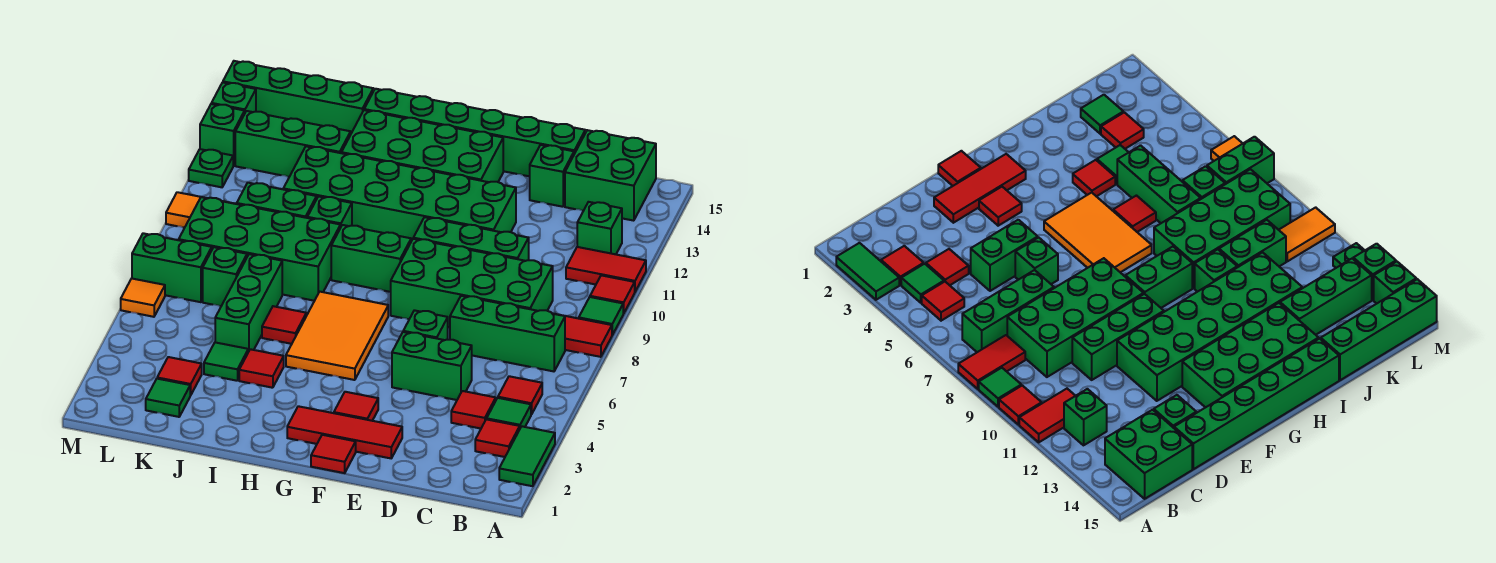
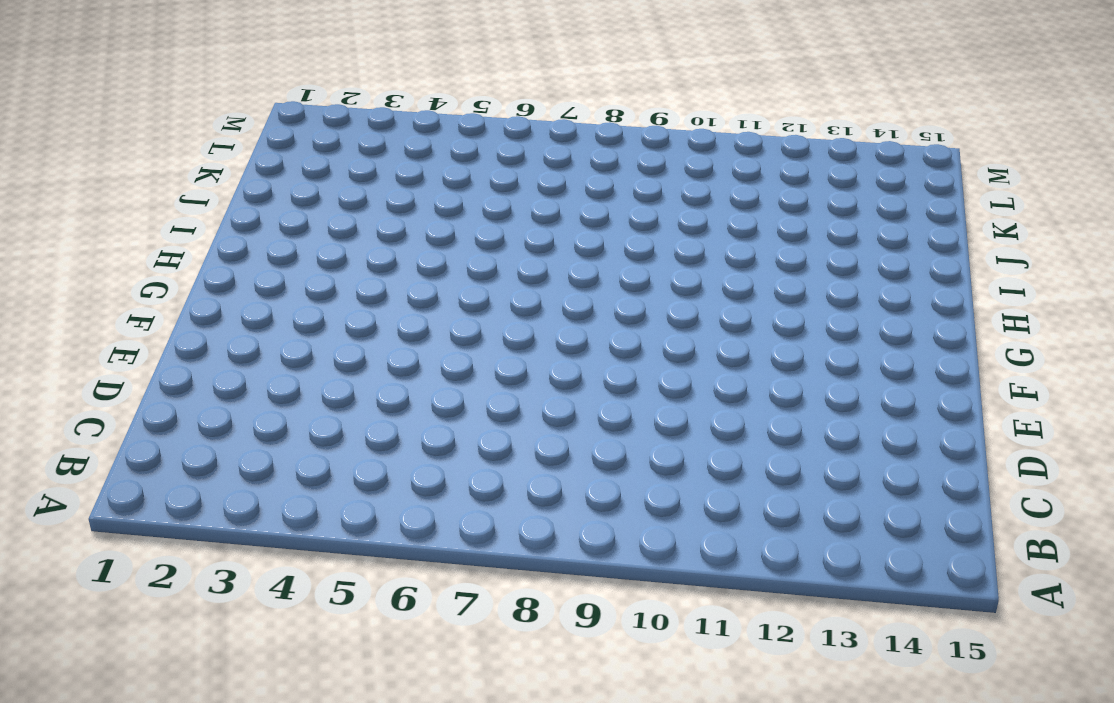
none -> green 1x2 tile [499,426,555,486]
none -> red 1x2 tile [557,314,612,357]
none -> green 1x1 tile [579,297,624,335]
none -> red 1x1 tile [590,275,635,313]

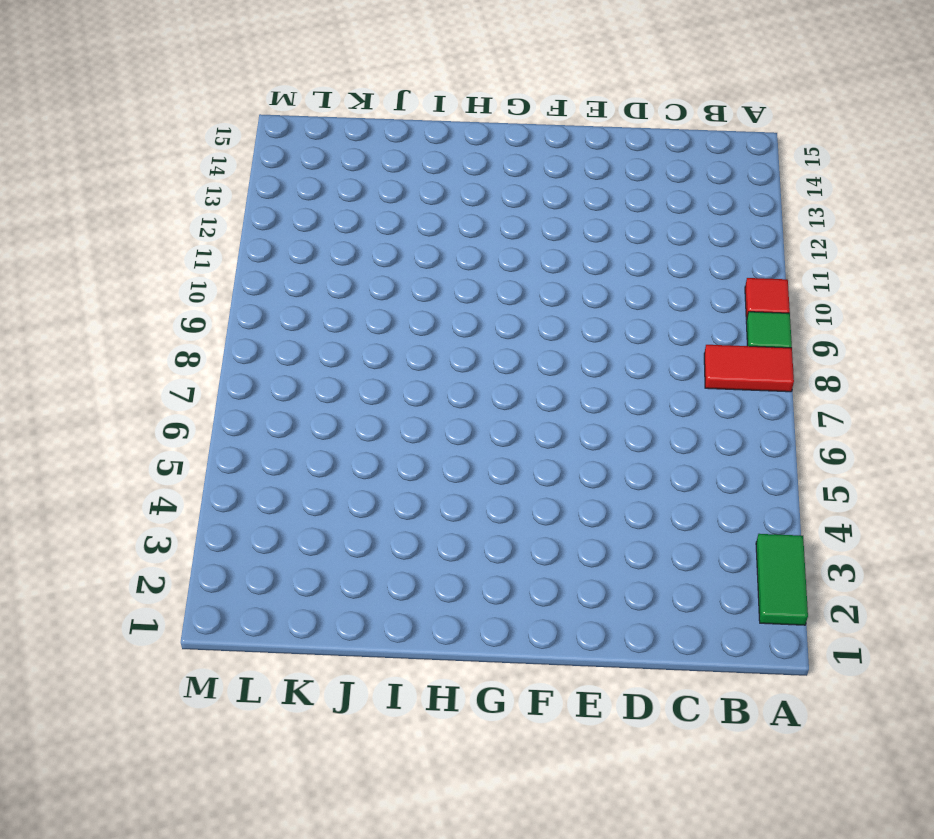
none -> red 1x2 tile [566,247,646,292]
none -> red 1x1 tile [475,419,520,457]
none -> green 1x1 tile [487,398,531,428]
none -> red 1x1 tile [498,376,542,415]

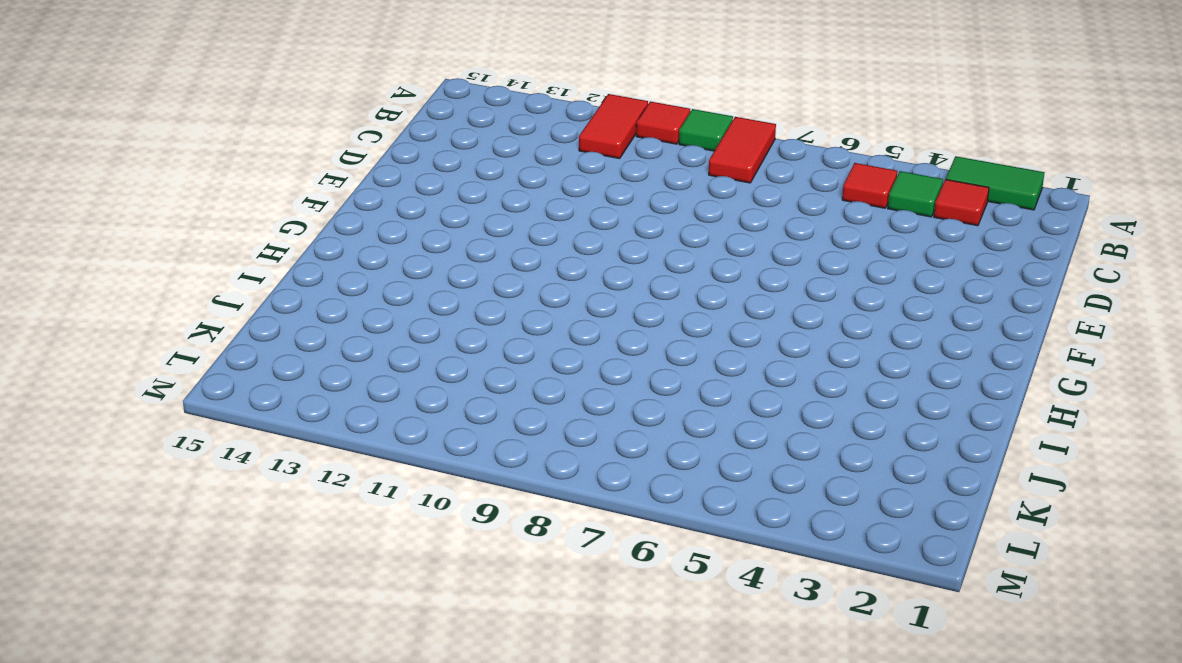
none -> green 1x3 brick [450,296,565,371]
none -> green 1x1 brick [577,202,622,254]
none -> green 2x2 brick [565,130,656,221]
none -> red 1x1 tile [451,391,496,429]

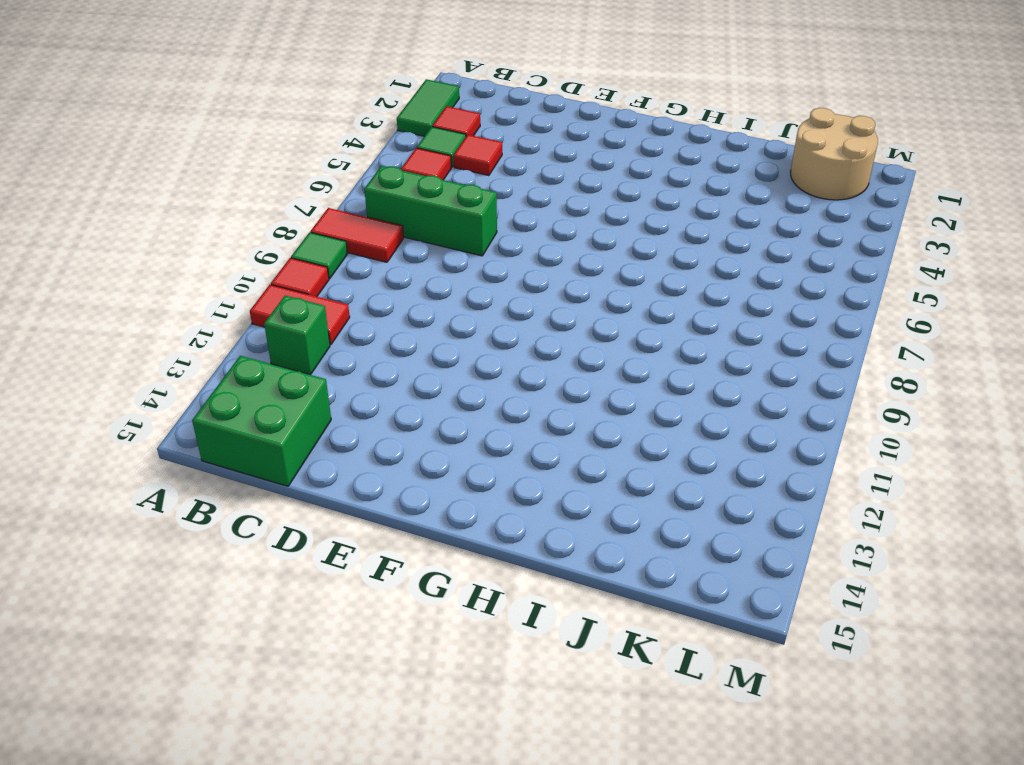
tan 2x2 round brick [790,108,878,200] -> green 1x1 tile [146,379,190,417]
none -> green 2x4 brick [391,239,553,327]
none -> green 1x2 brick [392,332,472,400]
none -> green 1x3 brick [413,217,529,261]
none -> green 1x1 brick [530,145,574,207]

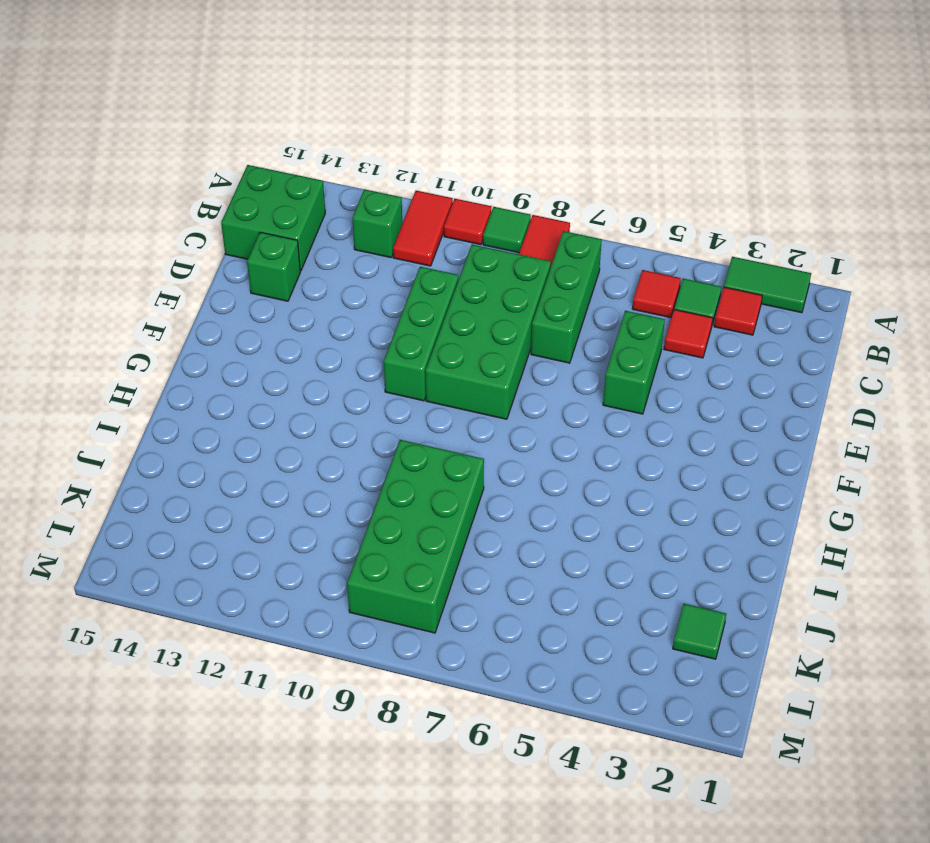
none -> green 1x6 brick [364,89,585,176]
none -> red 1x3 tile [287,406,402,458]
none -> green 1x1 brick [403,310,448,340]
none -> green 2x6 brick [283,146,516,241]

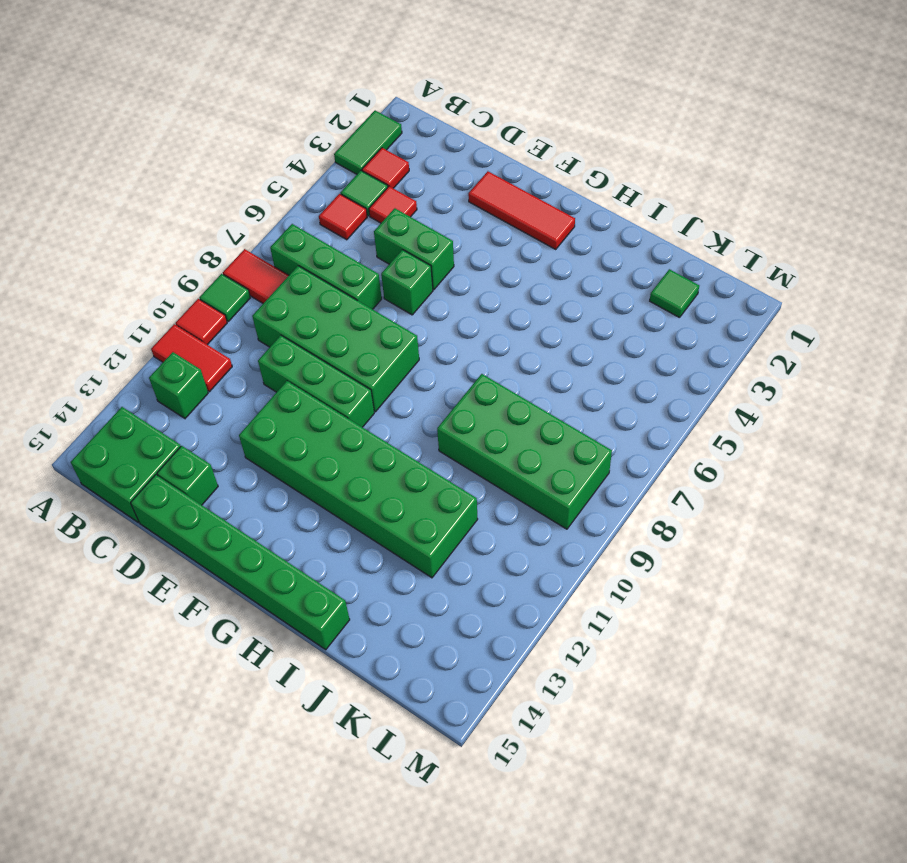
none -> red 1x1 tile [311,435,356,473]
none -> red 1x1 tile [334,392,378,421]
none -> green 2x4 brick [341,110,503,182]
none -> orange 2x3 tile [286,292,388,380]

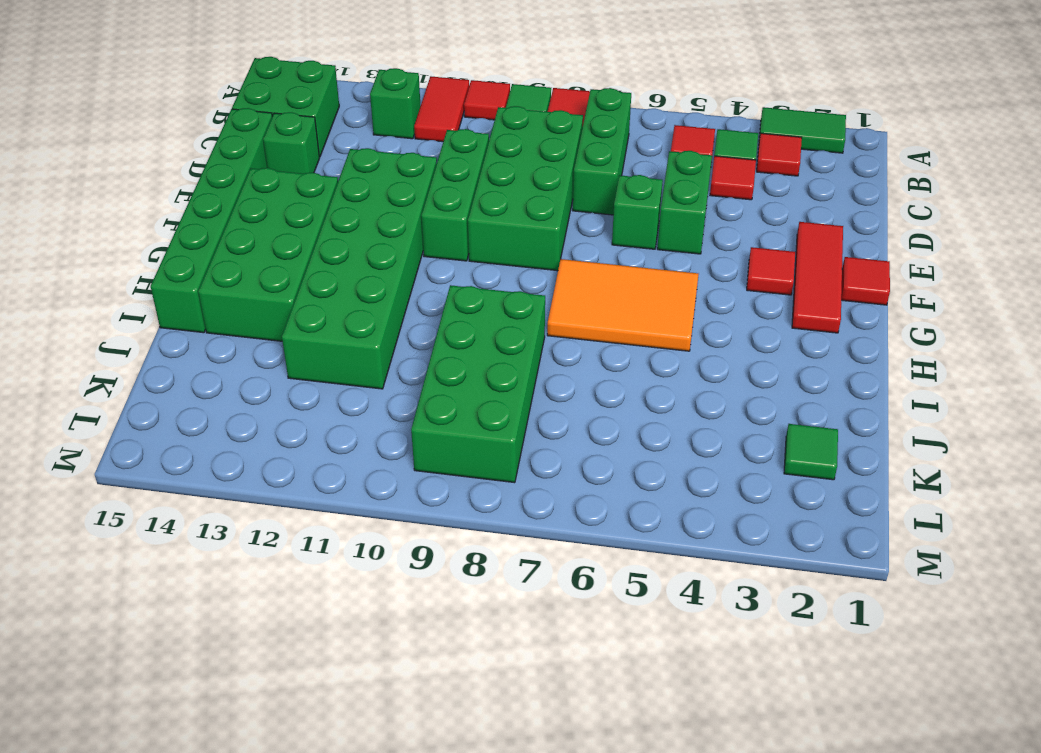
none -> green 1x2 brick [331,225,411,292]
none -> red 1x1 tile [239,349,284,388]
none -> red 1x1 tile [262,306,306,344]
none -> green 1x1 brick [307,196,352,228]

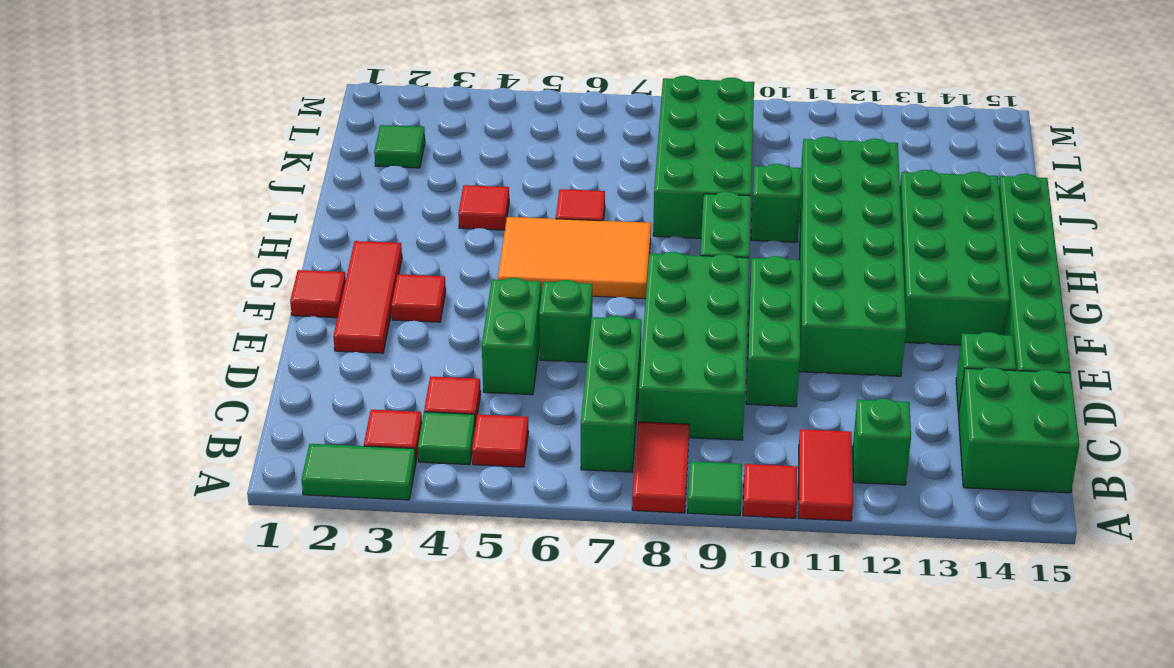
none -> green 1x1 tile [204,342,248,381]
none -> green 1x3 brick [215,254,282,352]
none -> green 1x2 brick [237,183,317,218]
none -> green 1x3 brick [235,111,351,177]

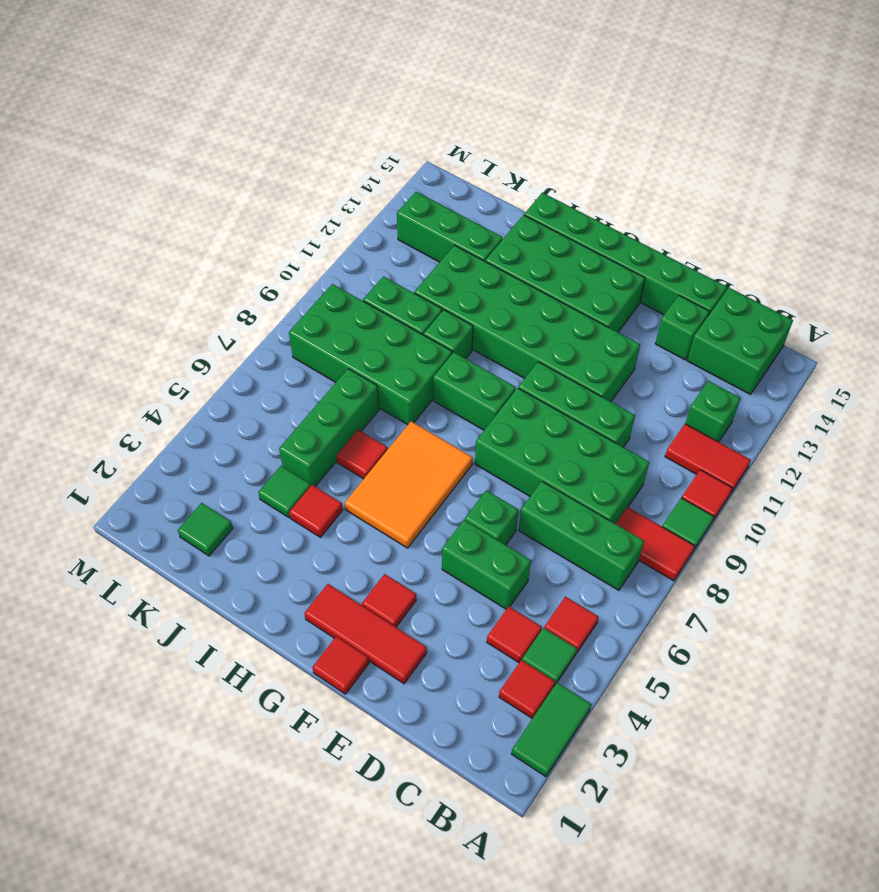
none -> green 1x4 brick [223,61,373,133]
none -> red 1x1 tile [157,357,202,395]
none -> green 1x1 brick [203,247,247,306]
none -> green 1x2 brick [132,233,212,302]

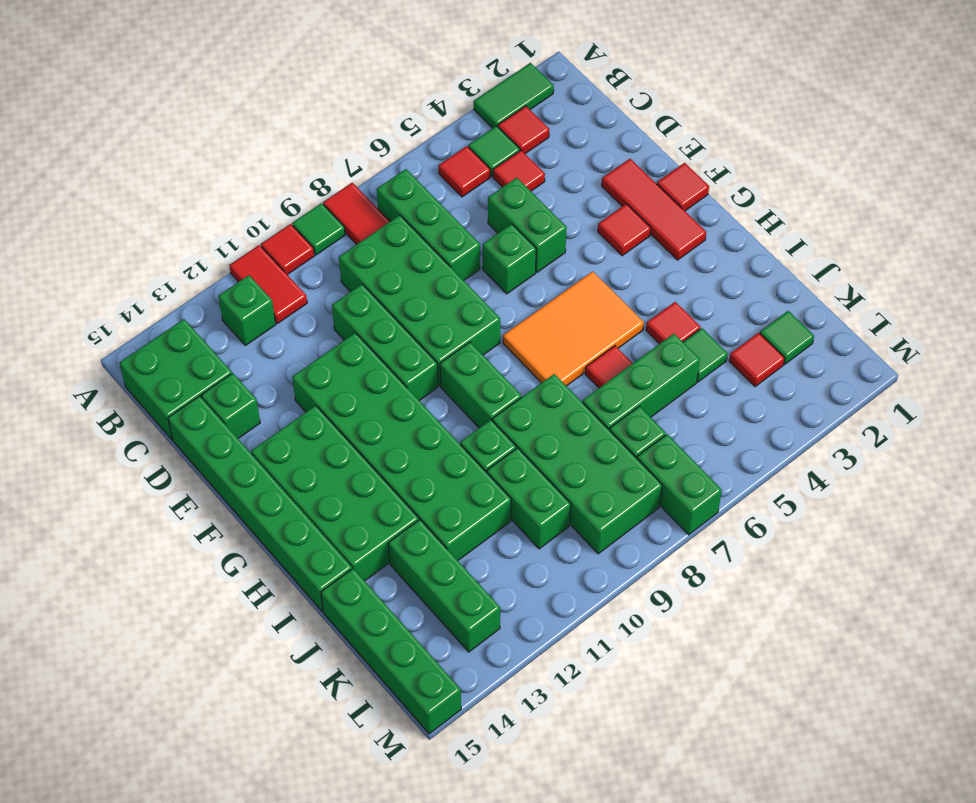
none -> orange 1x2 tile [166,192,204,228]
none -> orange 1x1 tile [121,279,165,317]
none -> green 1x1 plate [189,149,233,187]
none -> green 1x1 brick [200,104,245,166]

